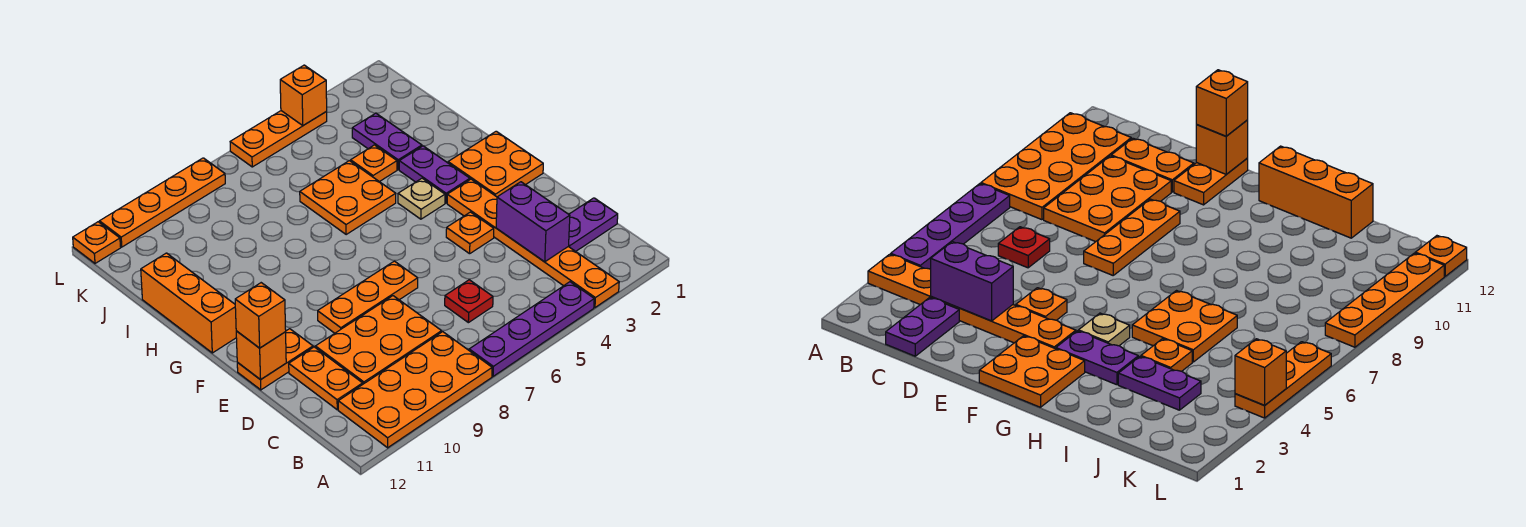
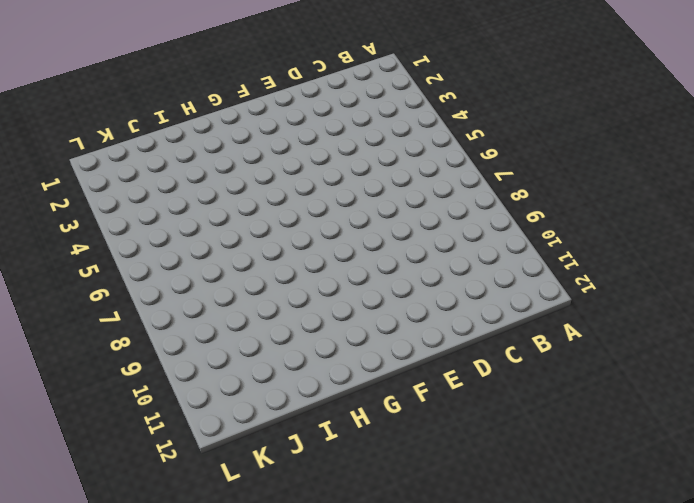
none -> orange 1x6 plate [447,179,619,307]
none -> purple 1x4 plate [469,282,594,376]
none -> orange 2x4 plate [338,332,492,448]

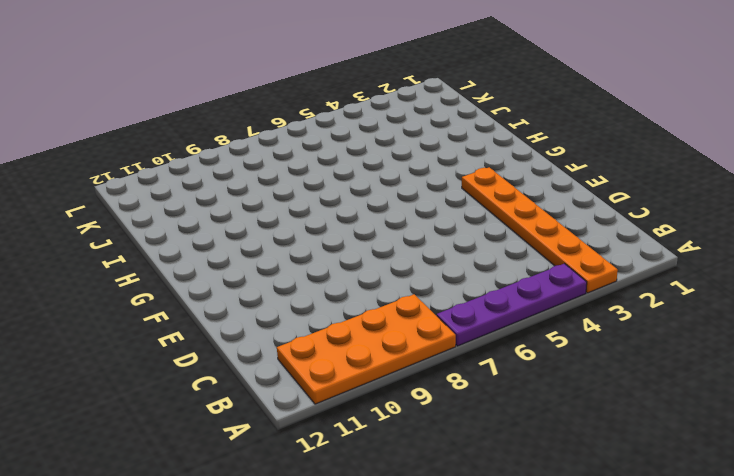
none -> purple 1x2 plate [568,198,618,251]
none -> red 1x1 plate [445,280,493,323]
none -> orange 2x3 plate [315,296,442,384]

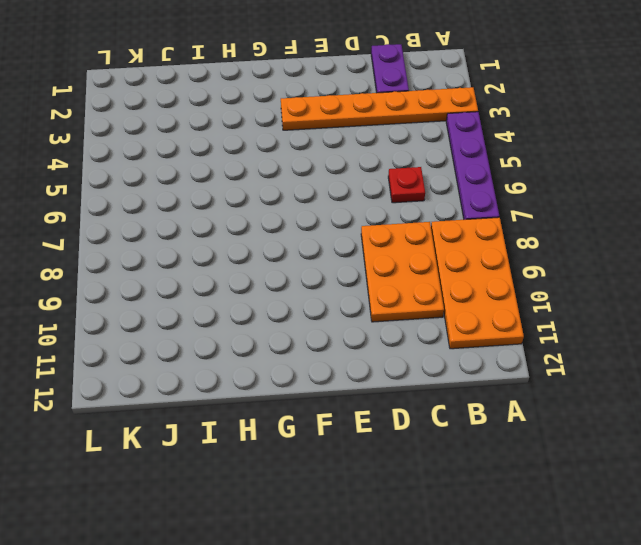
none -> orange 1x2 plate [289,347,363,410]
none -> orange 1x1 plate [446,212,494,254]
none -> orange 1x3 plate [318,261,418,333]

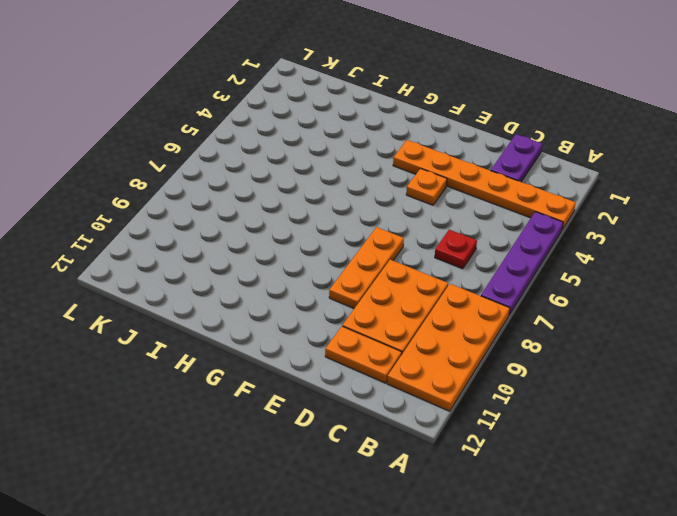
none -> orange 1x2 plate [237,329,313,390]
none -> orange 2x2 plate [448,131,543,197]
none -> purple 1x2 plate [399,146,470,203]

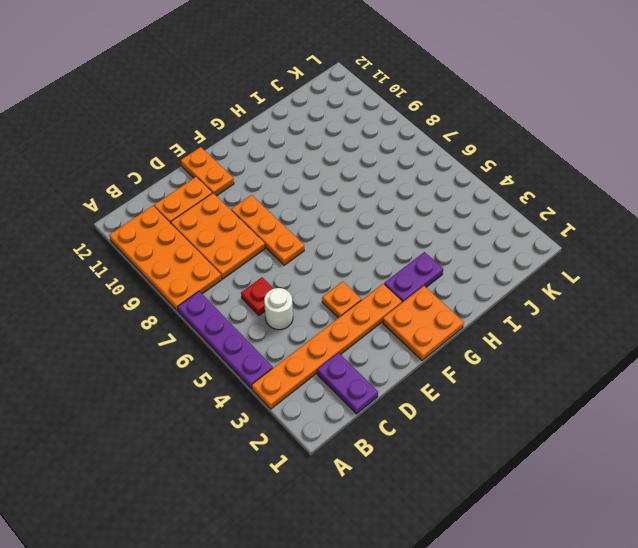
white 1x1 round brick [264,288,293,330] -> none
none -> tan 1x1 plate [398,178,445,219]
none -> orange 1x3 brick [141,253,236,353]
none -> orange 2x2 plate [300,161,396,234]

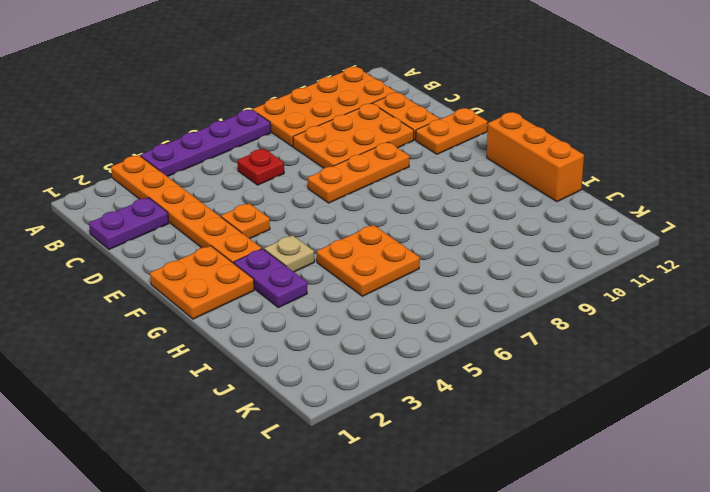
none -> purple 1x2 plate [352,113,422,170]
none -> orange 1x1 plate [351,145,397,182]
none -> orange 1x3 plate [230,111,327,167]

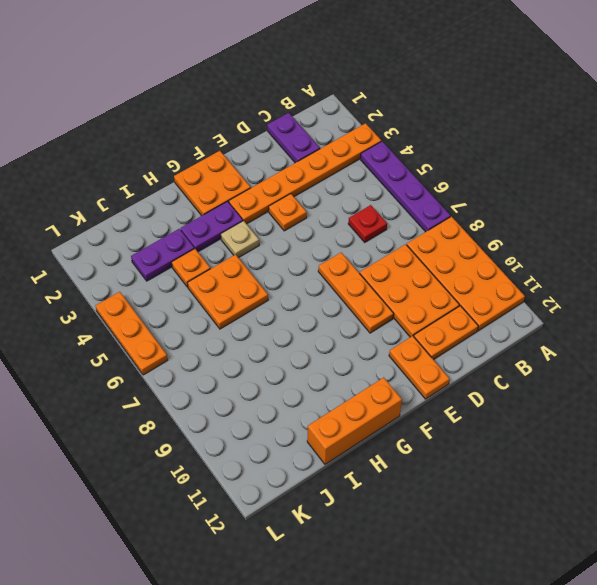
none -> orange 1x4 plate [100,158,225,247]
none -> orange 1x1 plate [73,222,121,263]
none -> purple 1x2 brick [496,182,570,262]

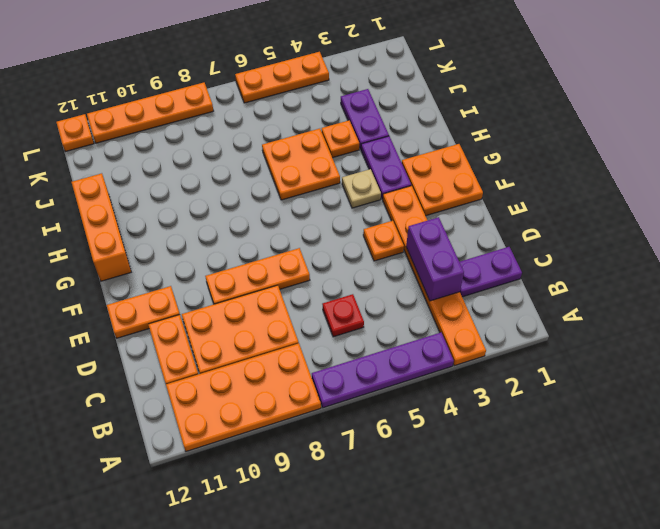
none -> orange 1x1 brick [236,331,286,380]
none -> orange 1x1 brick [280,65,327,125]
none -> orange 1x1 brick [235,283,286,348]

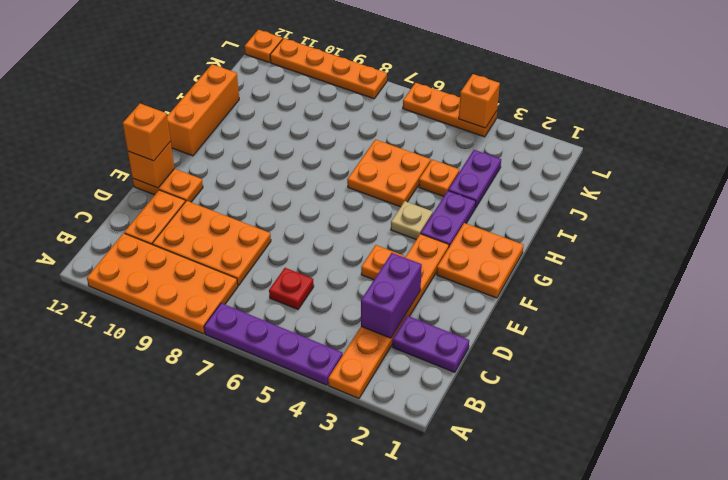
none -> orange 1x3 plate [318,261,418,333]

